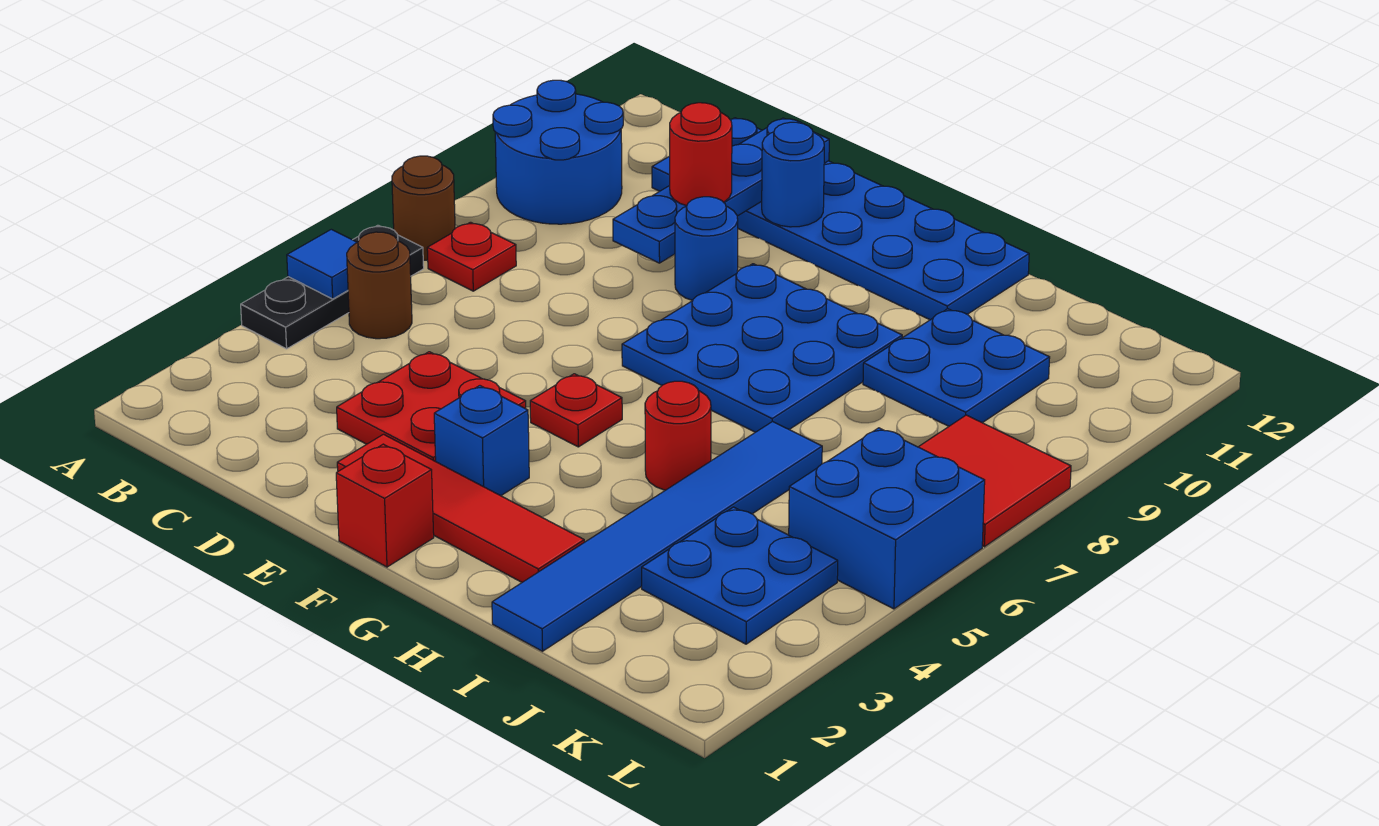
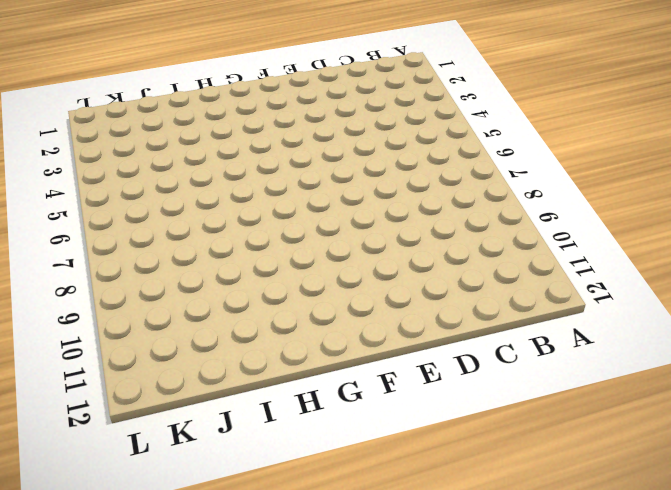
none -> black 1x3 plate [241,225,424,349]
none -> brown 1x1 round brick [392,156,455,260]
none -> blue 2x2 round brick [493,80,623,224]

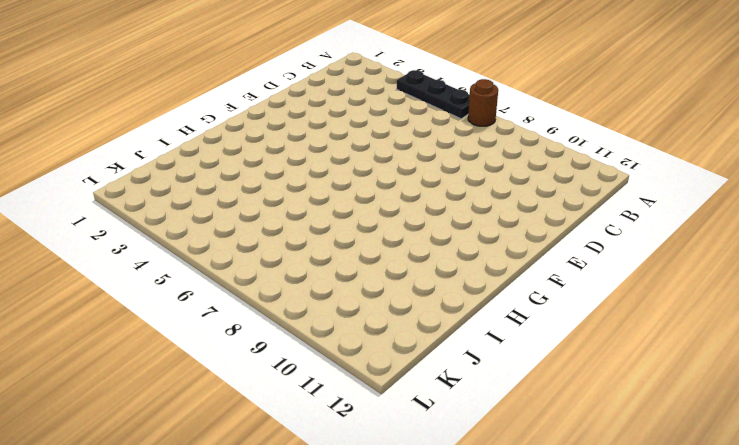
none -> blue 2x2 round brick [493,80,623,224]
none -> brown 1x1 round brick [347,232,412,339]
none -> red 1x1 plate [427,222,516,291]

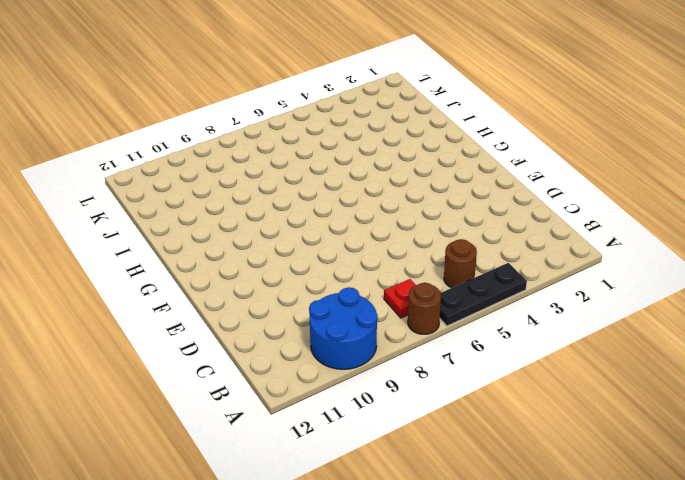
none -> blue 2x6 plate [652,118,1029,320]
none -> red 2x2 plate [337,352,526,461]
none -> red 1x4 tile [337,434,584,582]

